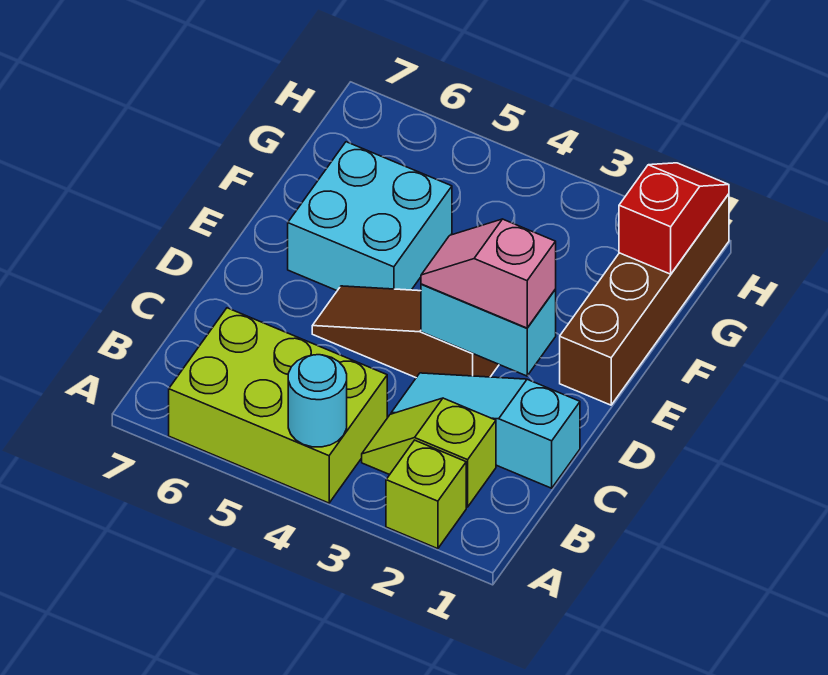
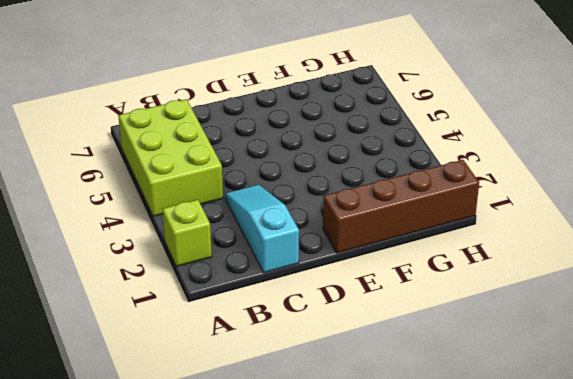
none -> lime 1x2 slope [362,398,496,507]
none -> brown 1x3 slope [312,286,499,378]

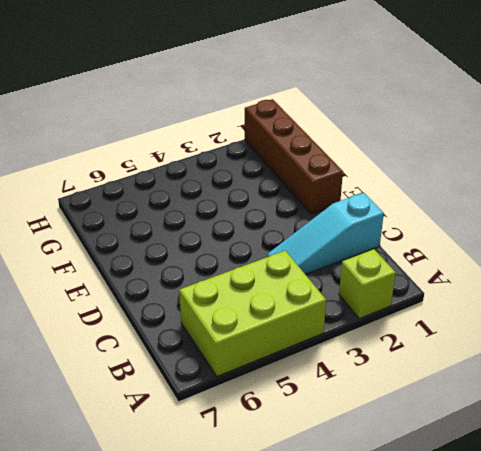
none -> lime 1x2 slope [362,398,496,507]
none -> brown 1x3 slope [312,286,499,378]

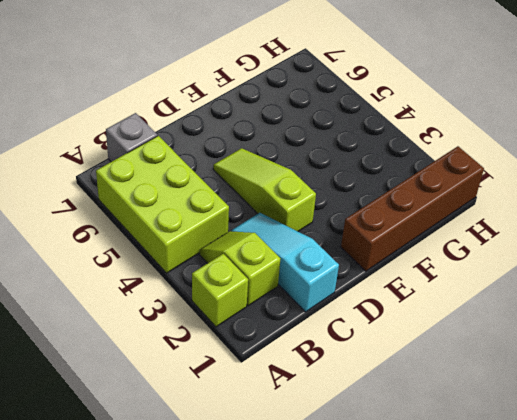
grey 1x1 brick [106,113,157,162] -> none
lime 1x3 slope [213,148,316,231] -> brown 1x3 slope [312,286,499,378]
none -> cyan 2x2 brick [288,142,452,291]
none -> cyan 1x1 round brick [288,355,347,447]

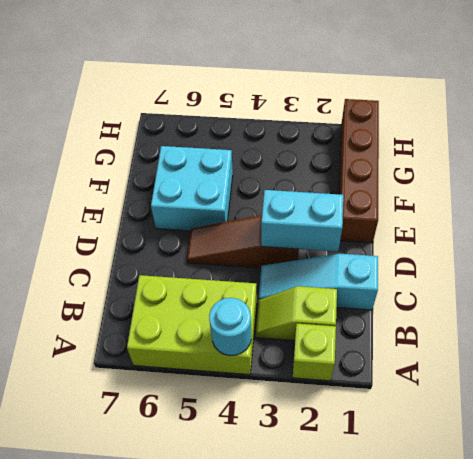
none -> red 1x2 slope [619,163,729,274]
none -> pink 1x2 slope [421,219,556,328]

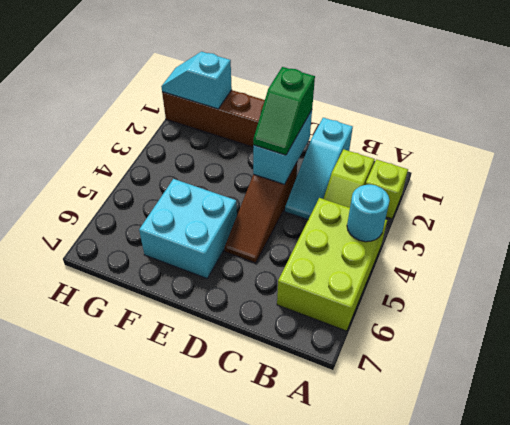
green 1x2 slope [253,67,315,155] -> pink 1x2 slope [421,219,556,328]
cyan 1x2 slope [161,52,232,109] -> red 1x2 slope [619,163,729,274]

